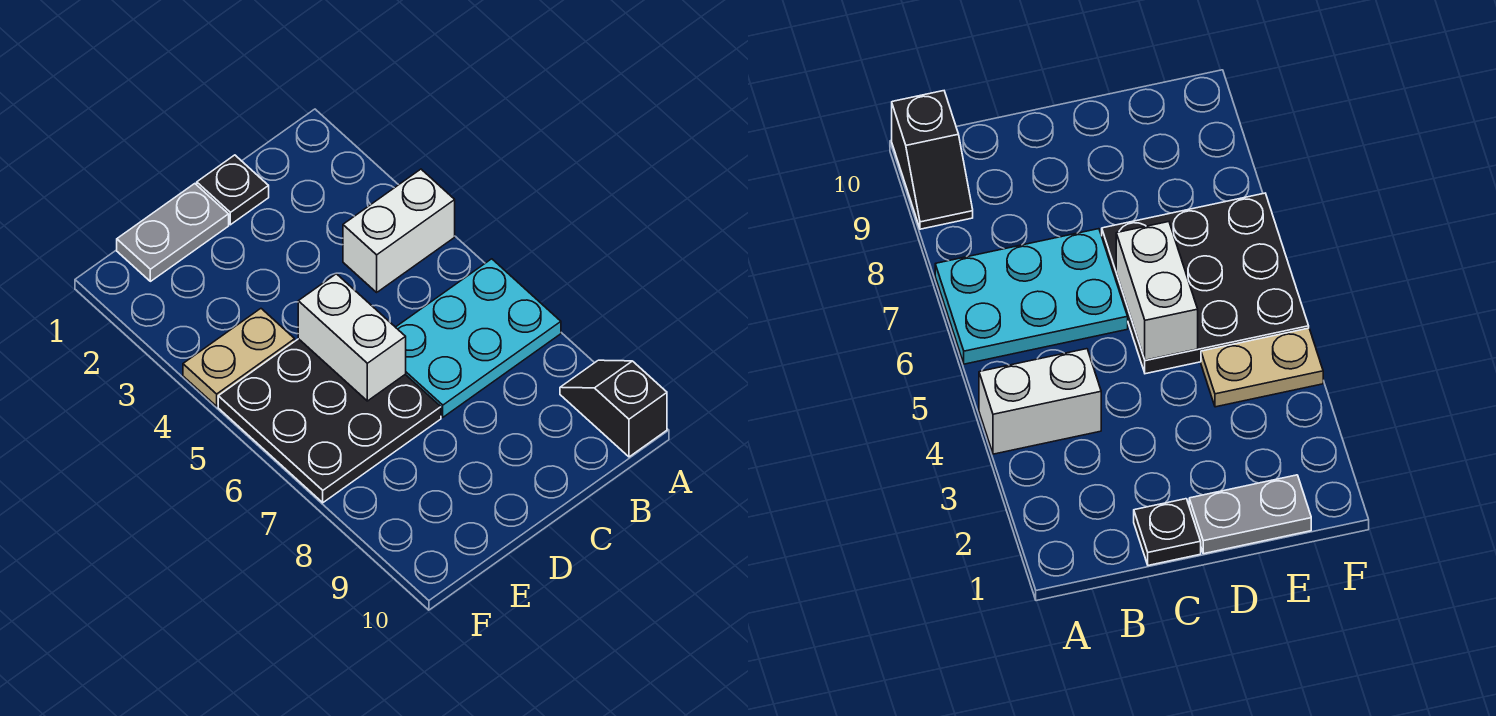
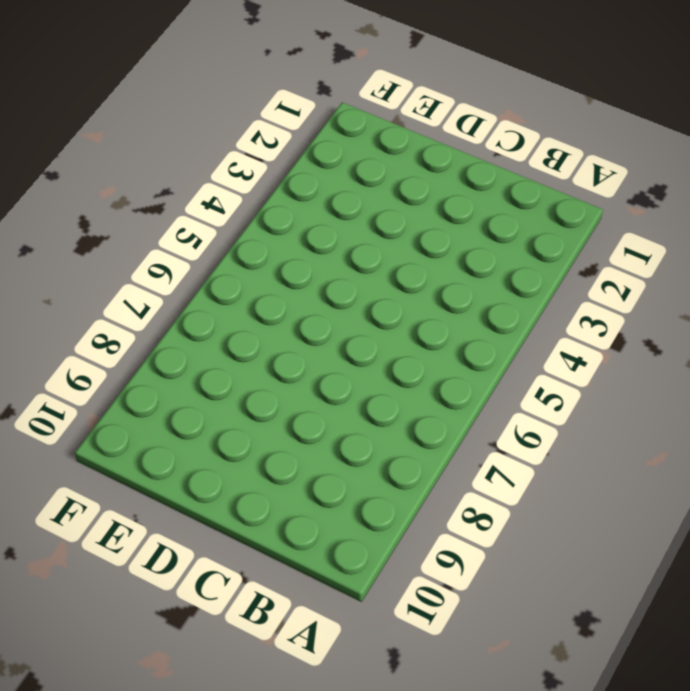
none -> white 1x2 brick [343,169,455,292]
none -> cyan 2x3 plate [396,259,561,417]

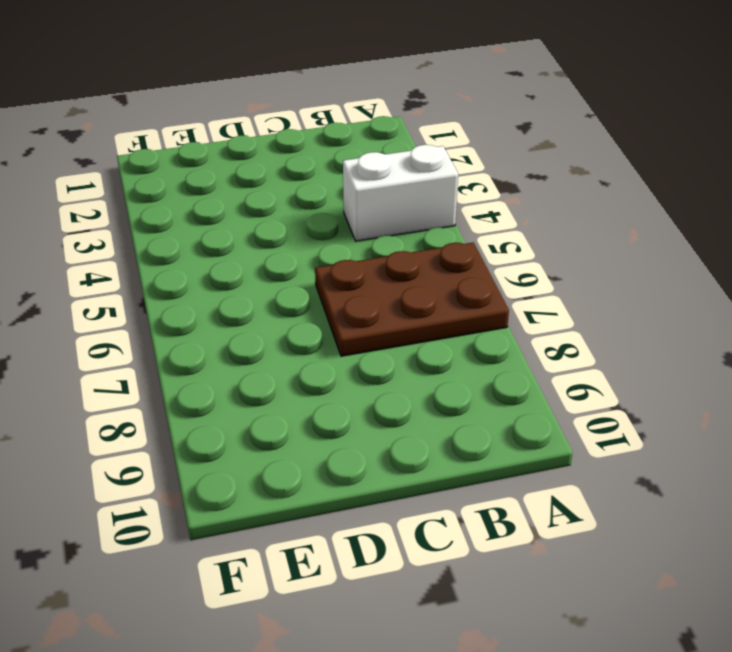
brown 2x3 plate [315,243,509,356] -> cyan 2x3 plate [396,259,561,417]
none -> black 1x2 slope [560,360,667,457]
none -> black 1x1 plate [197,155,269,225]

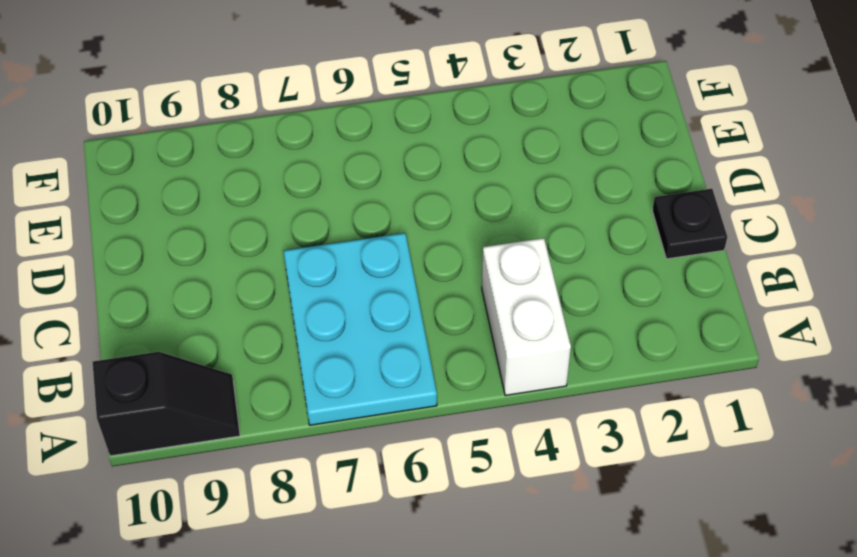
none -> grey 1x2 plate [117,184,229,281]
none -> black 3x3 plate [218,339,441,503]

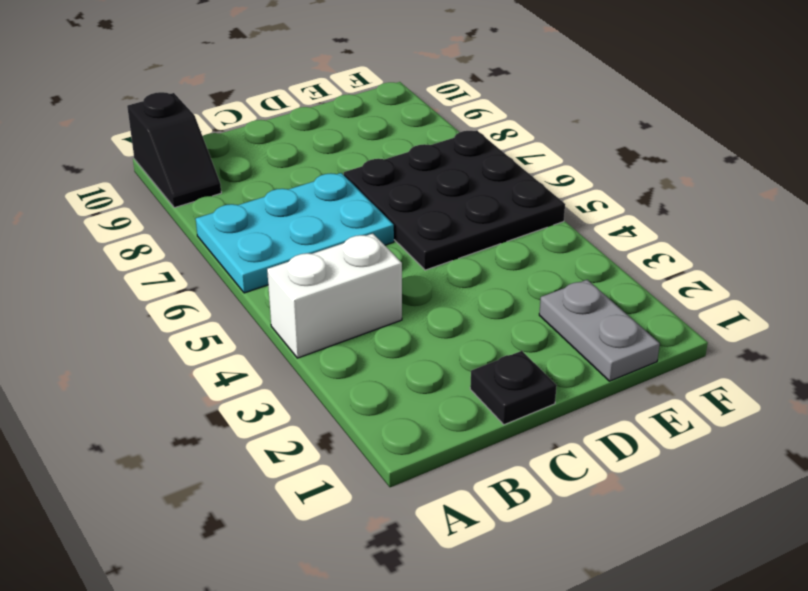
grey 1x2 plate [539,280,660,381] -> grey 1x2 plate turned to [117,184,229,281]
none -> tan 1x2 plate [183,309,295,406]
none -> white 1x2 brick [298,274,406,401]

